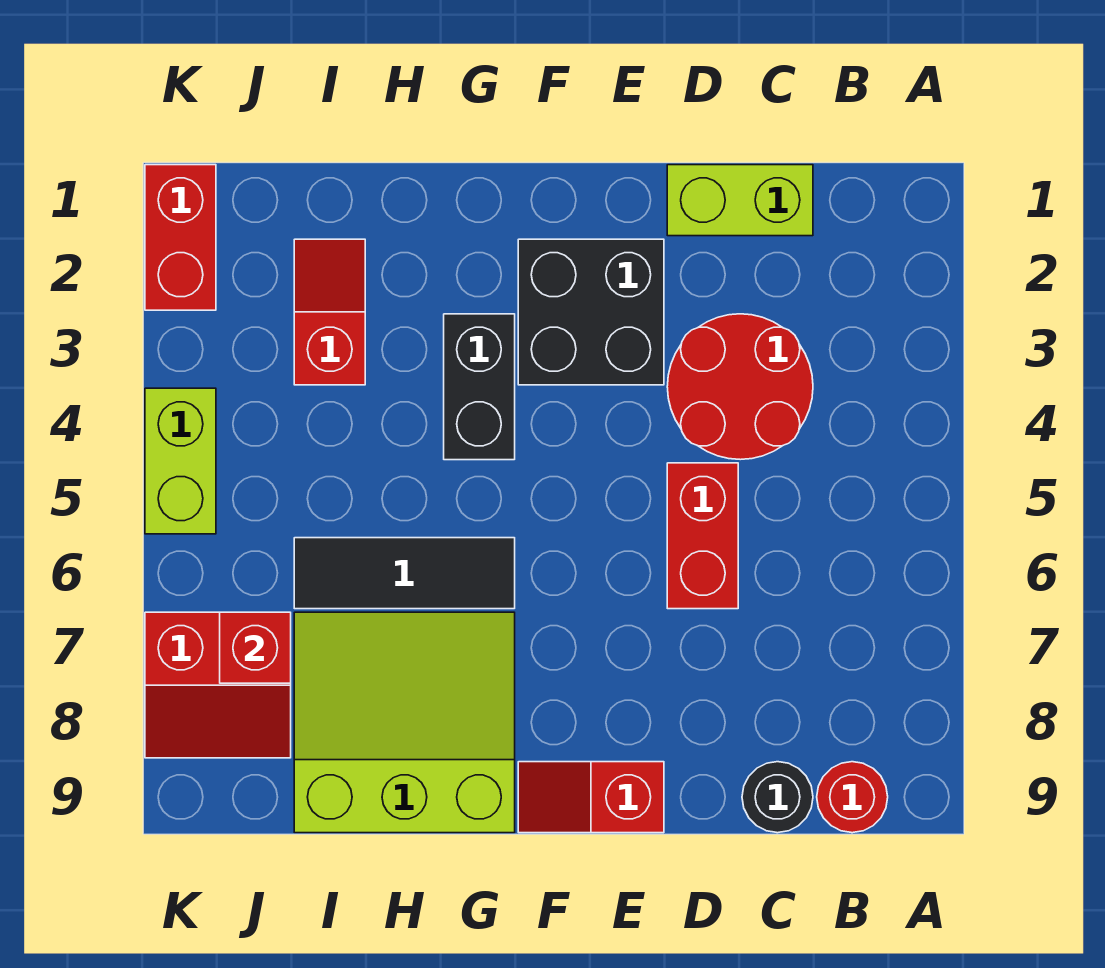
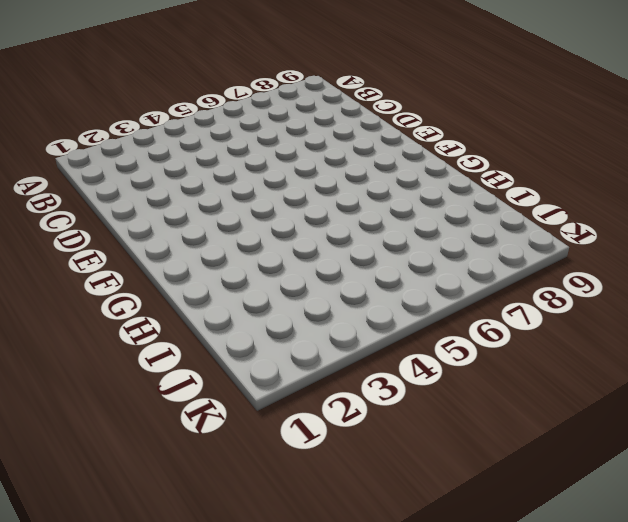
none -> red 1x1 round brick [817,762,888,833]
none -> lime 1x2 brick [667,165,813,236]
none -> red 2x2 round brick [667,314,813,460]

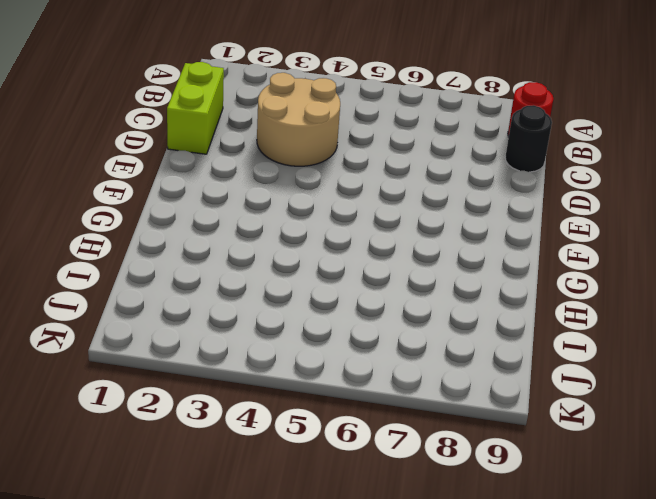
tan 2x2 round brick [257,73,340,166] -> red 2x2 round brick [667,314,813,460]
none -> red 1x2 brick [667,463,738,609]
none -> black 2x2 brick [518,239,664,385]
none -> red 1x2 slope [518,762,664,833]

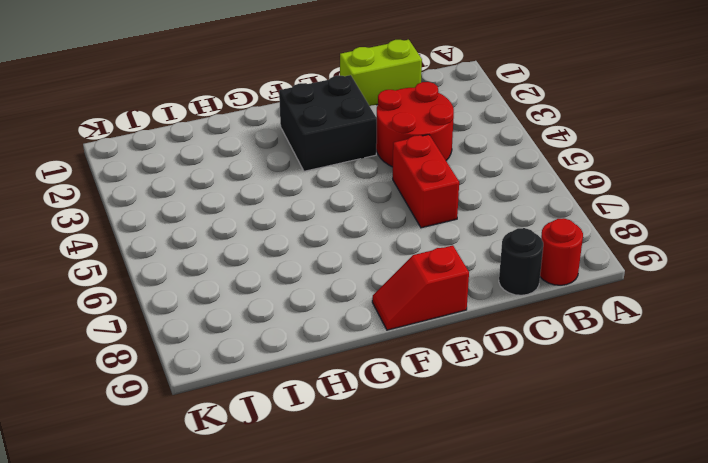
none -> black 1x2 brick [444,314,515,460]
none -> black 1x3 tile [294,538,515,609]
none -> lime 3x3 slope [294,612,515,833]

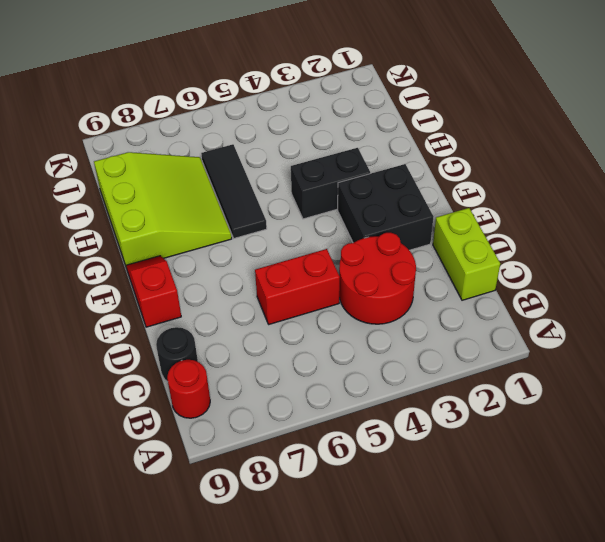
none -> red 1x2 slope [294,239,365,385]
none -> red 2x2 slope [145,612,291,758]
none -> red 1x2 brick [145,165,216,310]

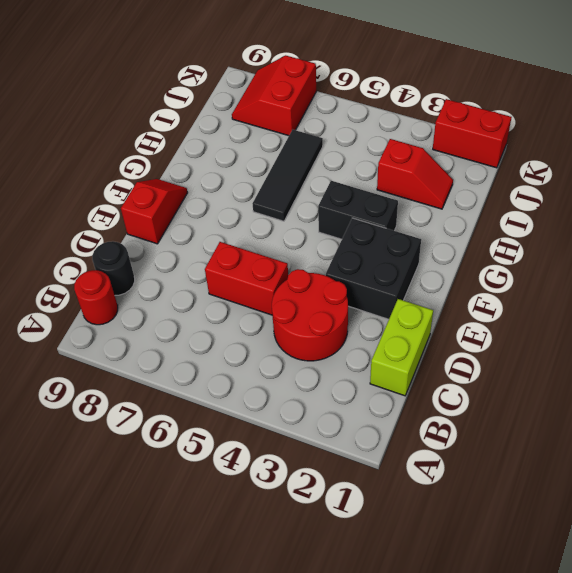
none -> lime 3x3 slope [294,612,515,833]
none -> lime 1x2 brick [145,388,216,534]
none -> red 1x1 brick [220,612,291,683]

